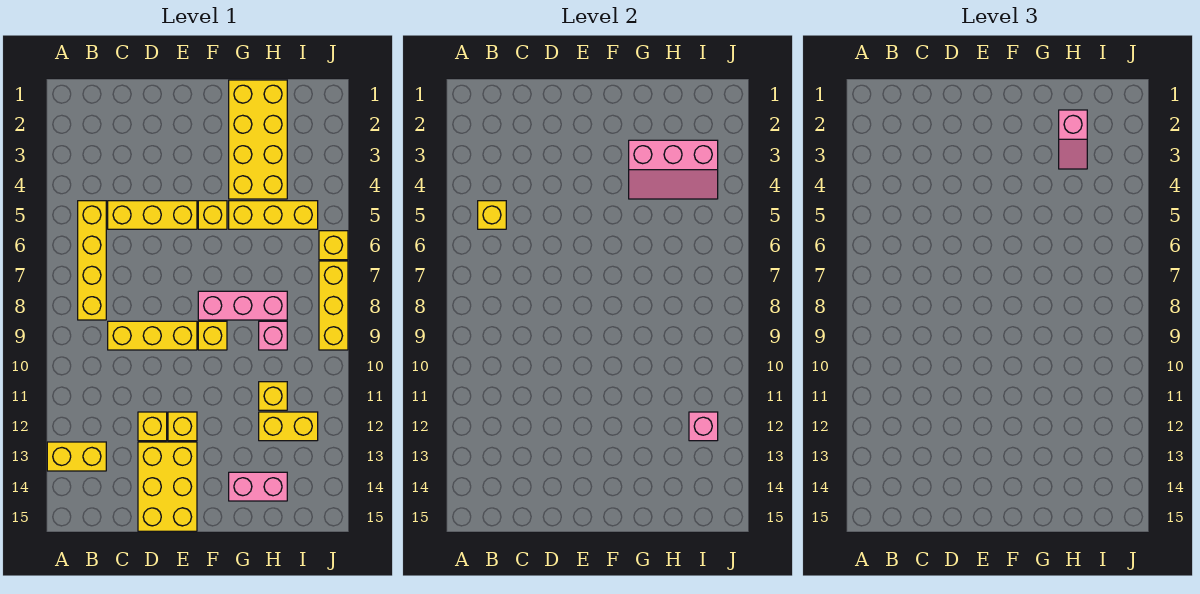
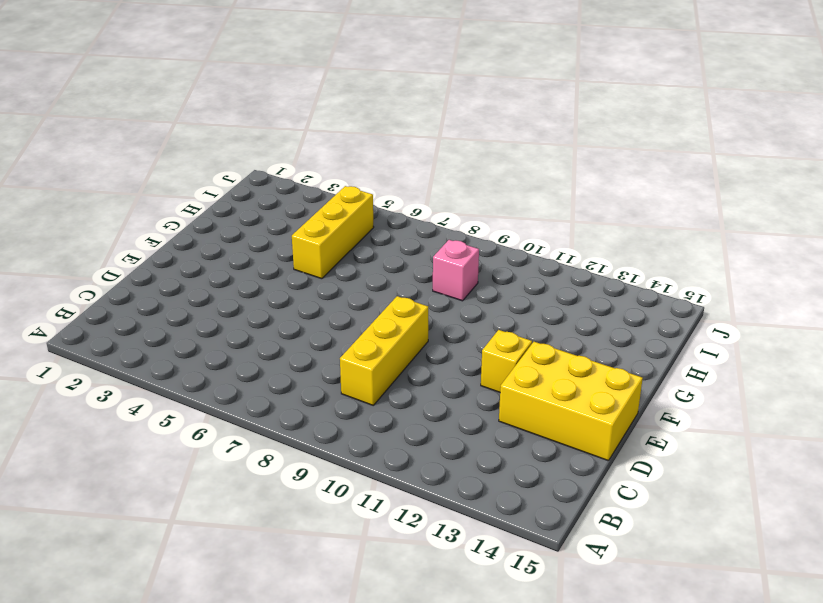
none -> yellow 1x2 brick [47,442,106,471]
none -> yellow 1x4 brick [78,201,106,320]
none -> yellow 1x3 brick [108,201,197,229]

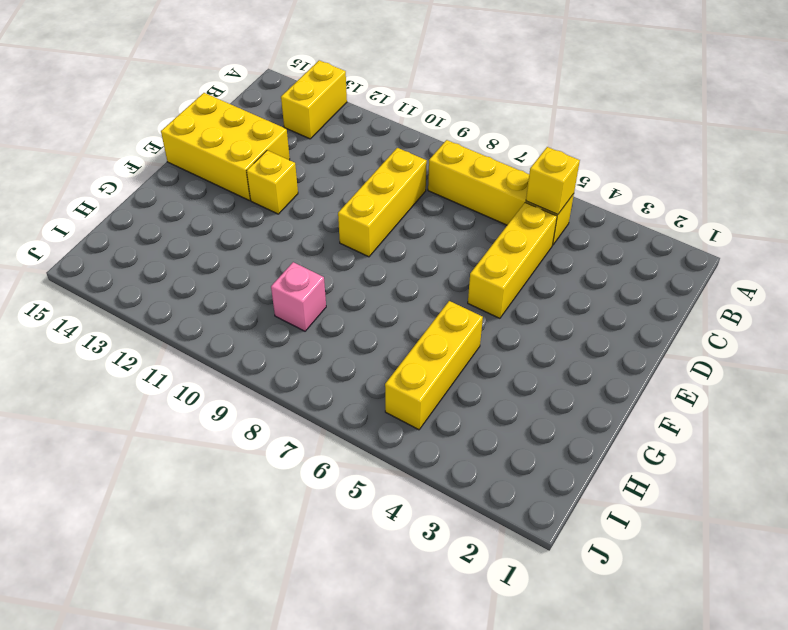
none -> yellow 1x1 brick [138,412,167,441]
none -> yellow 1x1 brick [198,201,227,229]
none -> pink 1x3 brick [198,291,287,320]

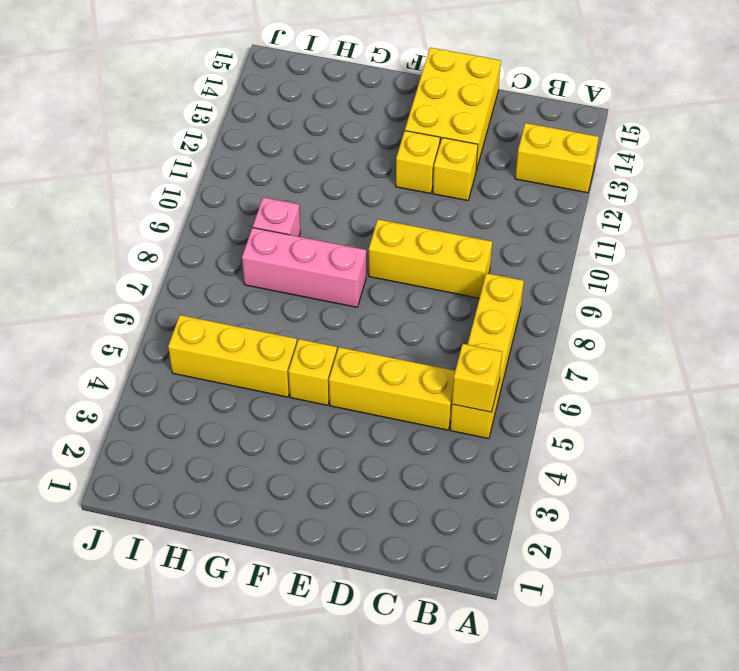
none -> yellow 1x1 brick [198,321,227,350]
none -> yellow 2x4 brick [229,80,287,199]
none -> pink 1x2 brick [229,472,287,501]

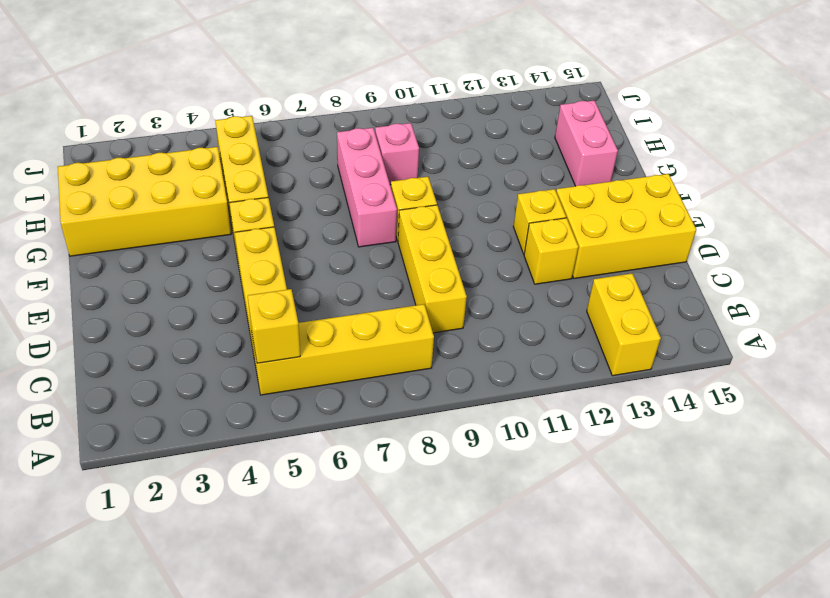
none -> yellow 1x1 brick [259,382,287,410]
none -> yellow 1x2 brick [259,412,318,441]
none -> yellow 1x1 brick [319,231,348,260]

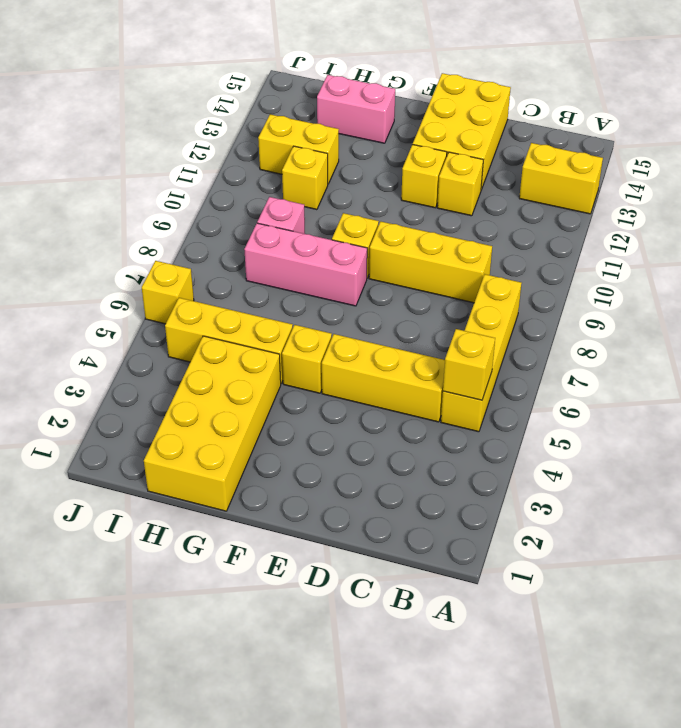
none -> yellow 1x3 brick [319,261,348,350]
none -> pink 2x3 slope [629,140,718,199]
none -> pink 1x1 brick [689,412,718,441]

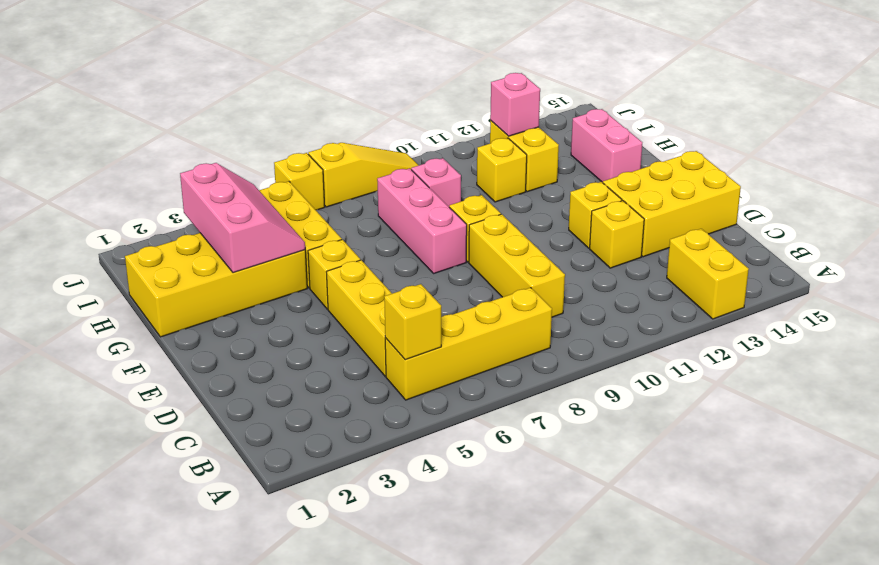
yellow 1x3 slope [308,143,419,207] -> yellow 1x3 brick [319,261,348,350]
none -> pink 1x2 slope [1059,110,1087,169]

